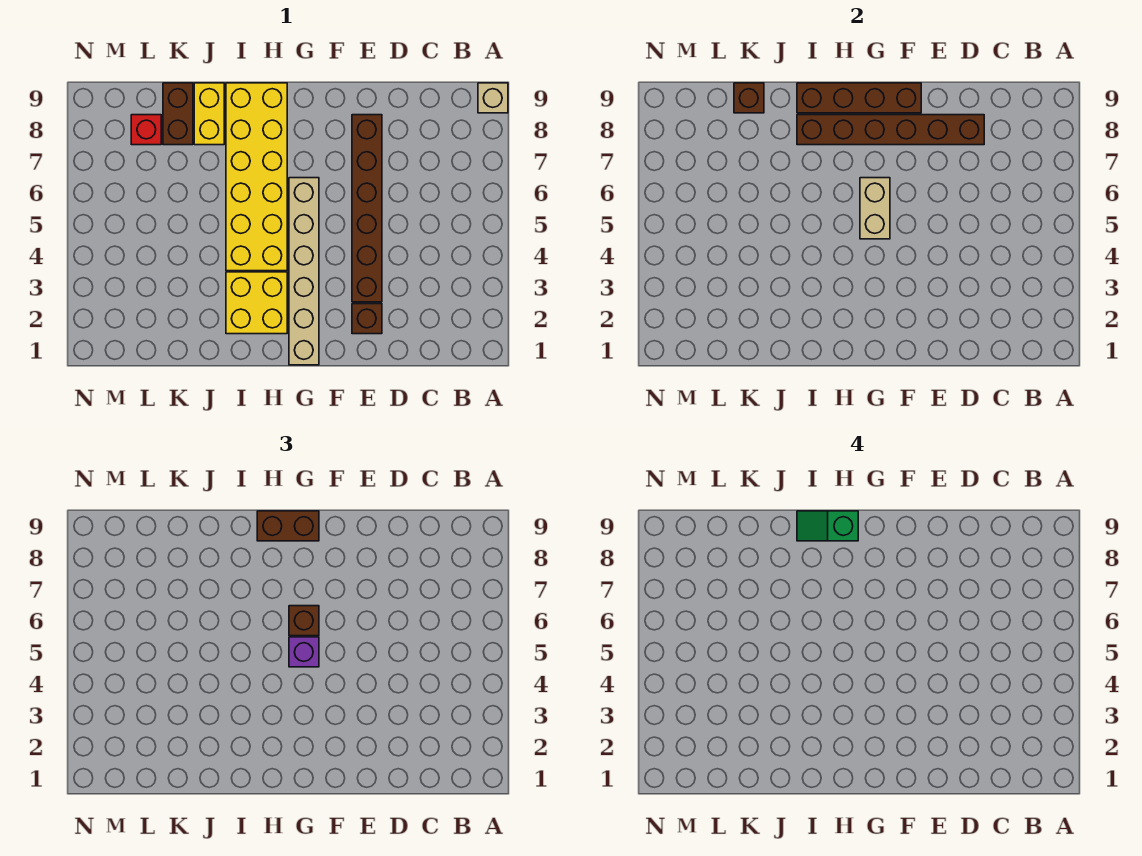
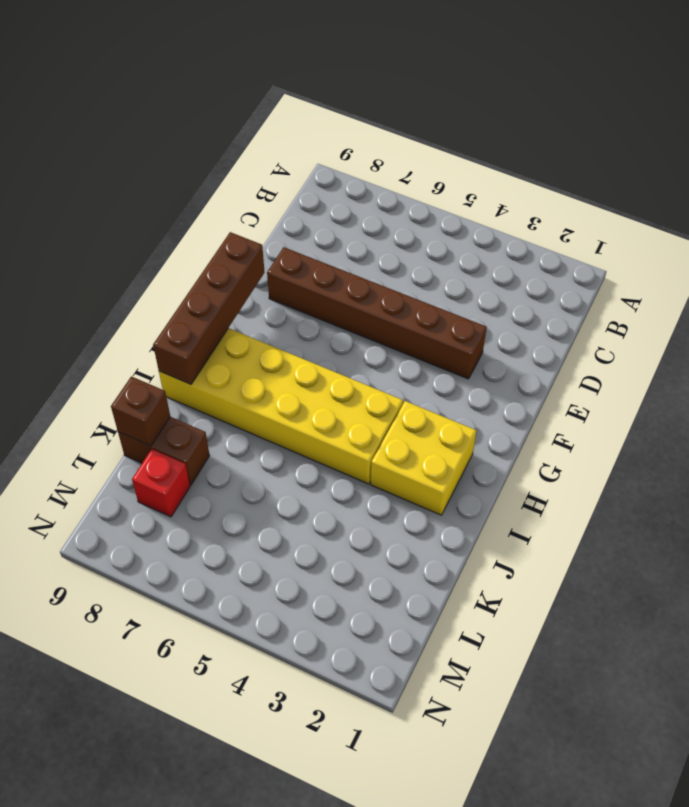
none -> tan 1x1 brick [478,83,508,113]
none -> brown 1x1 brick [352,304,382,334]
none -> tan 1x6 brick [289,178,319,365]

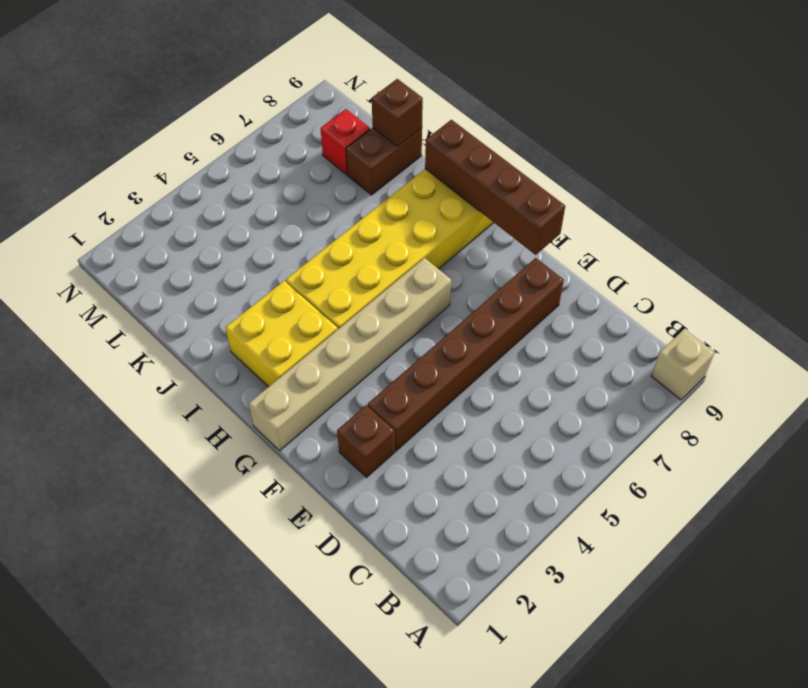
none -> yellow 1x2 brick [194,83,224,145]
none -> brown 1x6 brick [797,115,984,145]
none -> tan 1x2 brick [860,178,890,239]

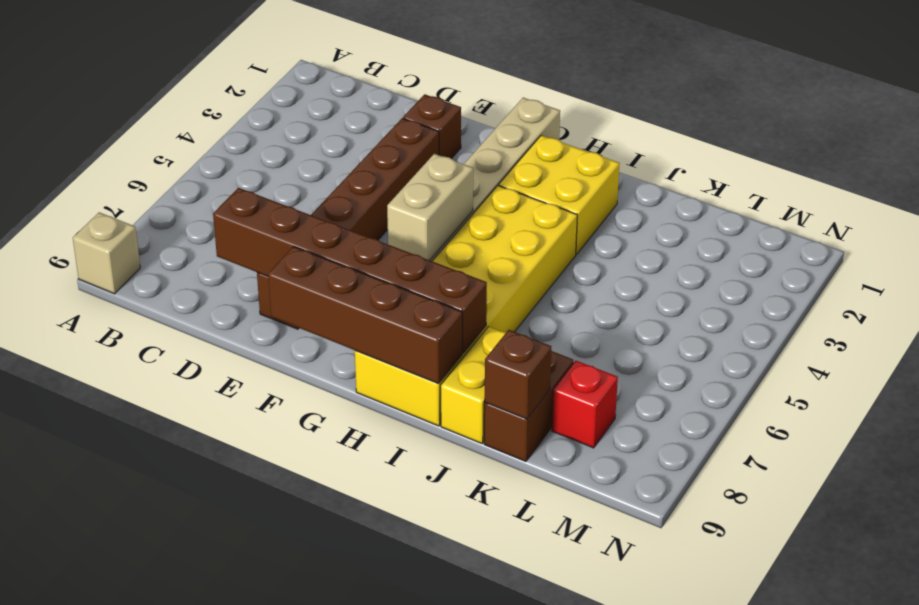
none -> purple 1x1 brick [289,637,319,667]
none -> brown 1x1 brick [289,606,319,636]
none -> brown 1x2 brick [257,511,319,541]

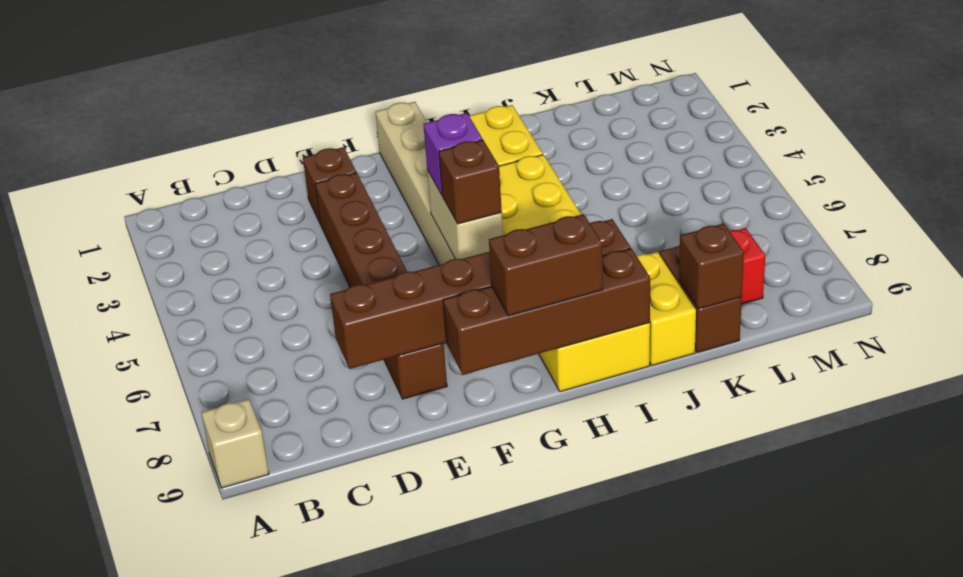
none -> green 1x2 slope [797,511,858,541]

